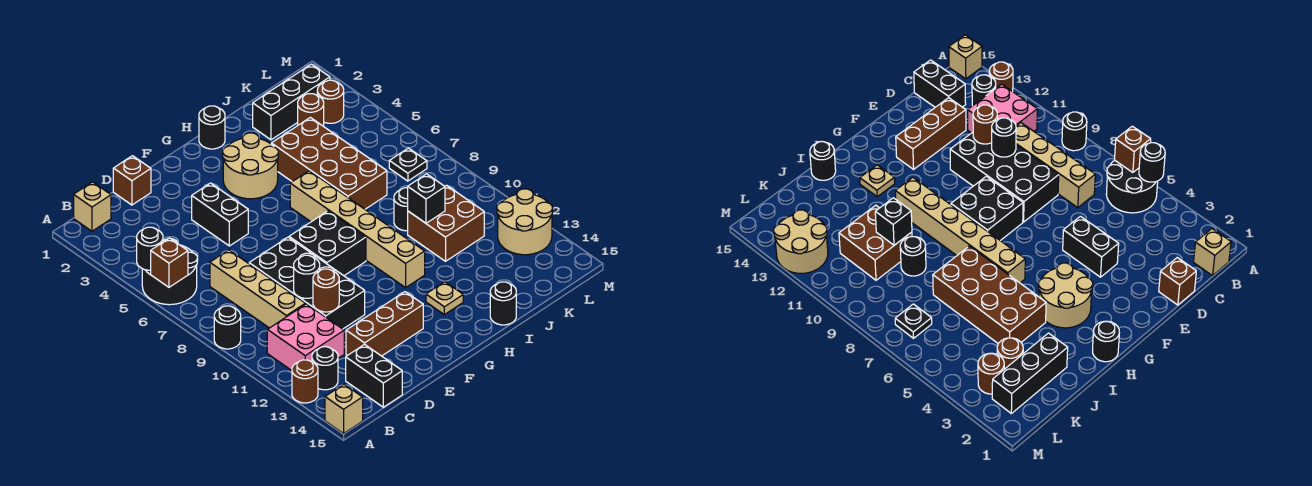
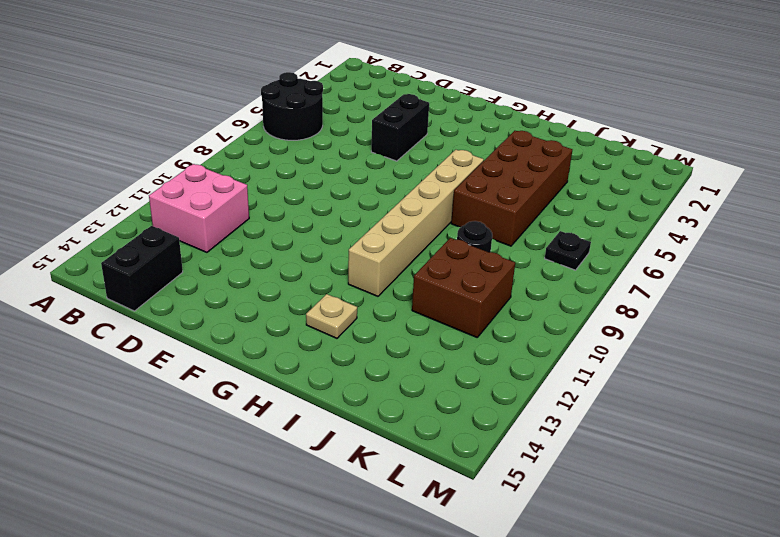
none -> black 1x1 round brick [214,306,241,349]
none -> brown 1x1 round brick [292,360,318,403]
none -> tan 1x1 brick [325,384,363,434]
none -> tan 1x1 brick [74,182,111,231]

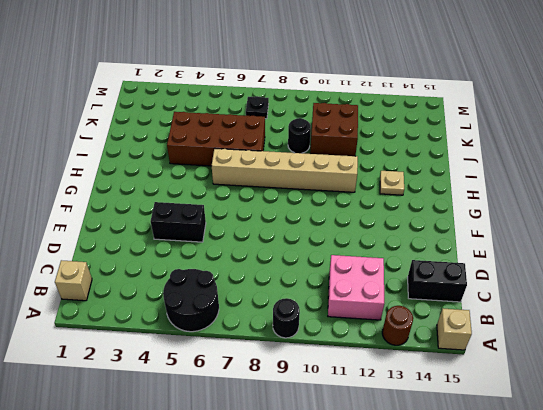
none -> black 1x1 round brick [312,347,338,390]
none -> tan 1x4 brick [210,250,305,328]
none -> brown 1x1 brick [113,156,151,205]
none -> black 2x4 brick [249,237,365,329]

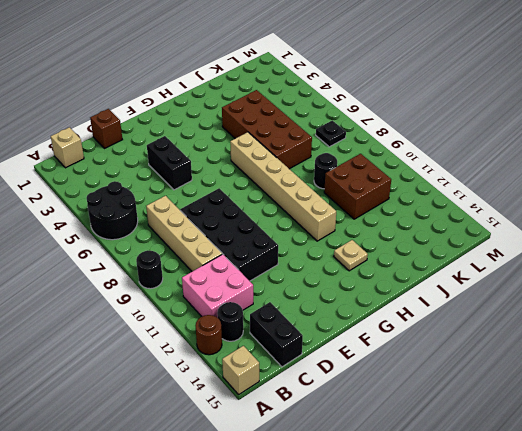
none -> brown 1x3 brick [346,292,423,356]
none -> black 2x2 brick [289,211,366,276]
none -> tan 2x2 round brick [223,133,278,199]
none -> black 1x1 round brick [199,106,225,149]

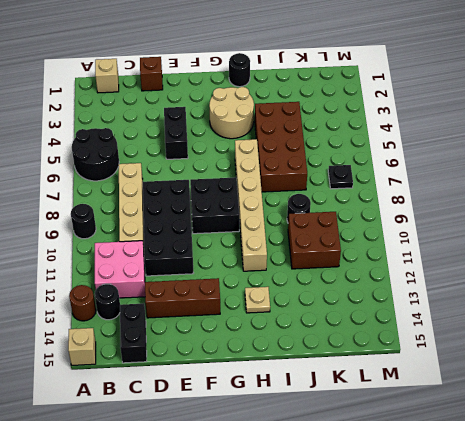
none -> black 1x1 round brick [490,282,516,325]
none -> black 1x3 brick [253,64,330,140]
none -> brown 1x1 round brick [298,94,324,126]
none -> brown 1x1 round brick [317,80,344,123]

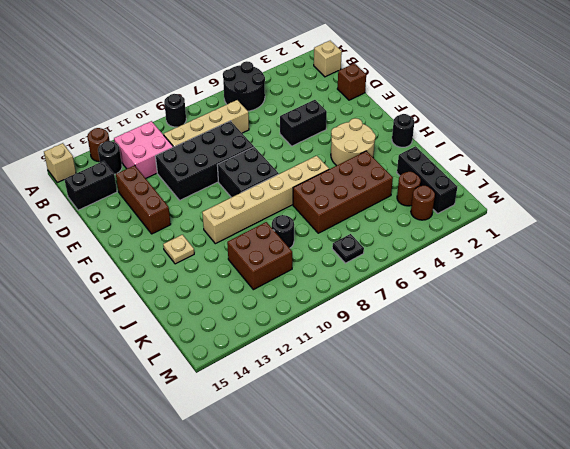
none -> black 1x1 round brick [490,282,516,325]
none -> tan 2x2 round brick [497,189,553,255]
none -> black 1x1 round brick [137,227,163,270]
none -> brown 1x1 brick [151,238,188,287]

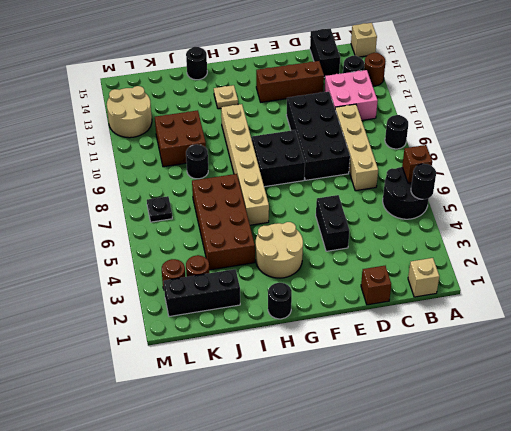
none -> black 1x1 round brick [294,255,320,298]
none -> brown 1x1 round brick [313,269,339,312]
none -> black 1x1 brick [408,174,445,223]

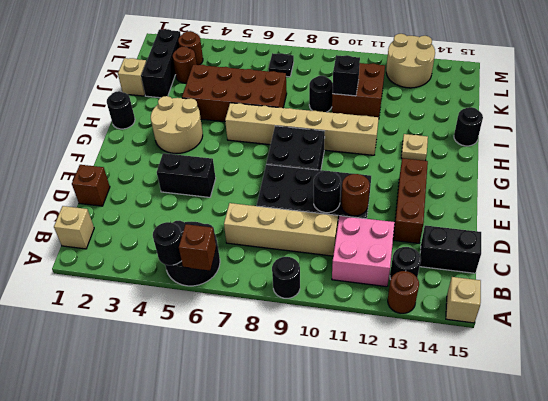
tan 1x1 brick [118,58,146,96] -> none

